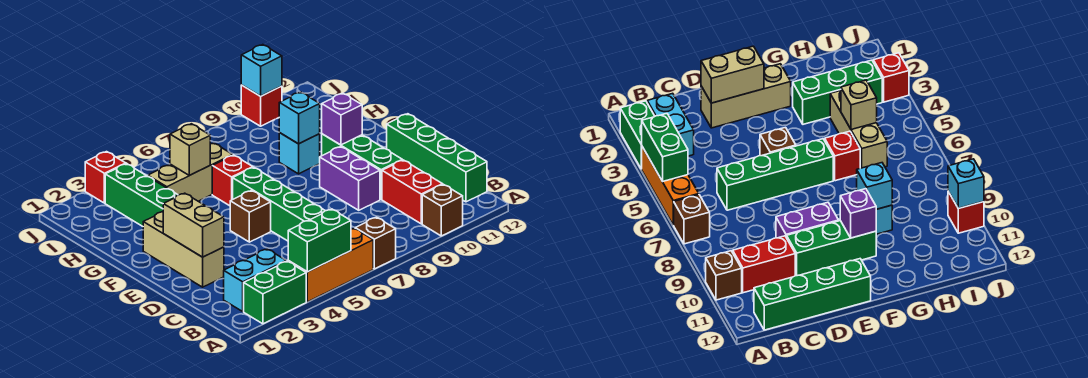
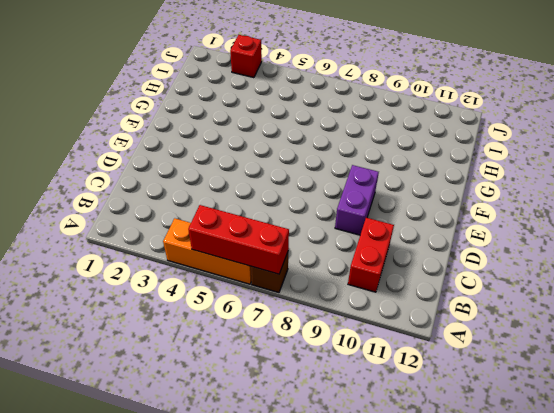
red 1x3 brick [188,205,289,274] -> green 1x2 brick [288,209,351,272]
none -> green 1x2 brick [244,261,306,324]
none -> brown 1x1 brick [422,184,463,236]
none -> cyan 1x2 brick [224,249,286,311]

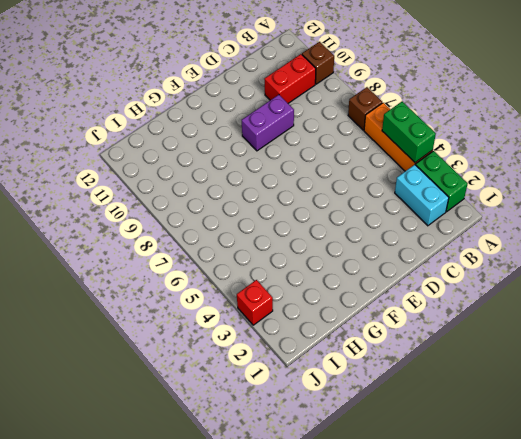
none -> green 1x4 brick [387,114,487,202]
none -> green 1x4 brick [233,167,325,241]
none -> tan 1x3 brick [143,212,224,287]

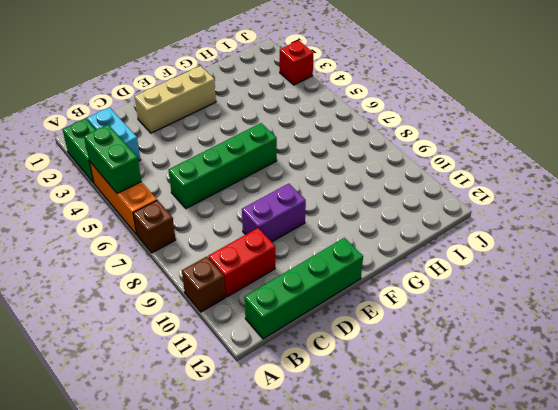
none -> green 1x3 brick [322,134,402,199]
none -> brown 1x1 brick [230,191,271,242]
none -> green 1x3 brick [105,164,178,226]

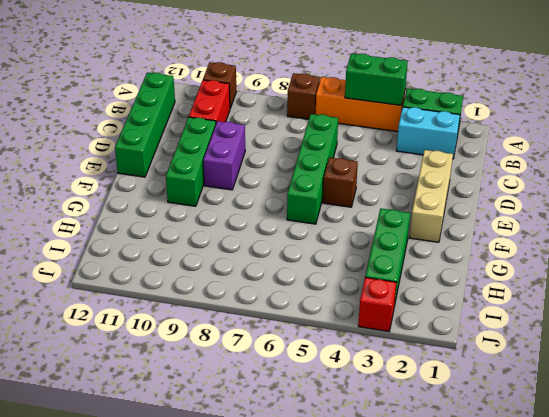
none -> red 1x1 brick [212,155,253,206]
none -> cyan 1x1 brick [279,133,320,174]
none -> tan 1x3 brick [148,143,233,201]

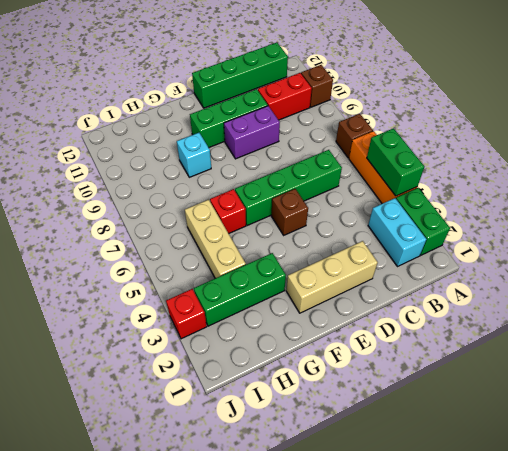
none -> red 1x1 brick [241,85,282,126]
none -> tan 1x2 brick [163,193,224,257]
none -> purple 1x1 brick [322,93,362,145]

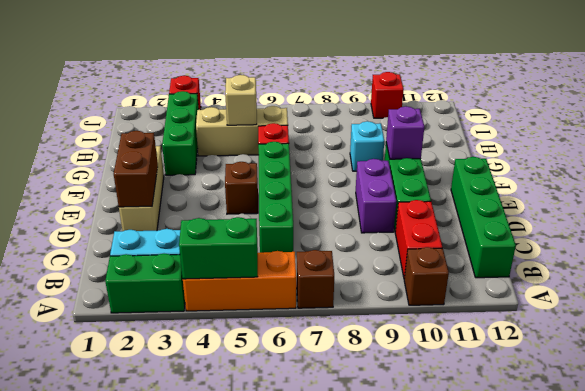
brown 1x2 brick [114,131,158,207] -> tan 1x2 brick [163,193,224,257]
none -> cyan 1x1 brick [279,92,320,144]
none -> cyan 1x1 brick [241,45,282,96]

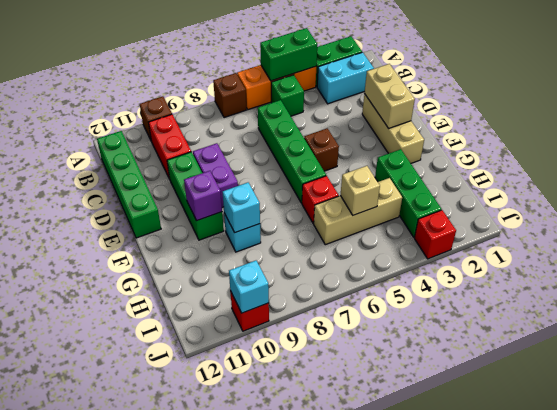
green 1x1 brick [271,75,304,116] -> none

